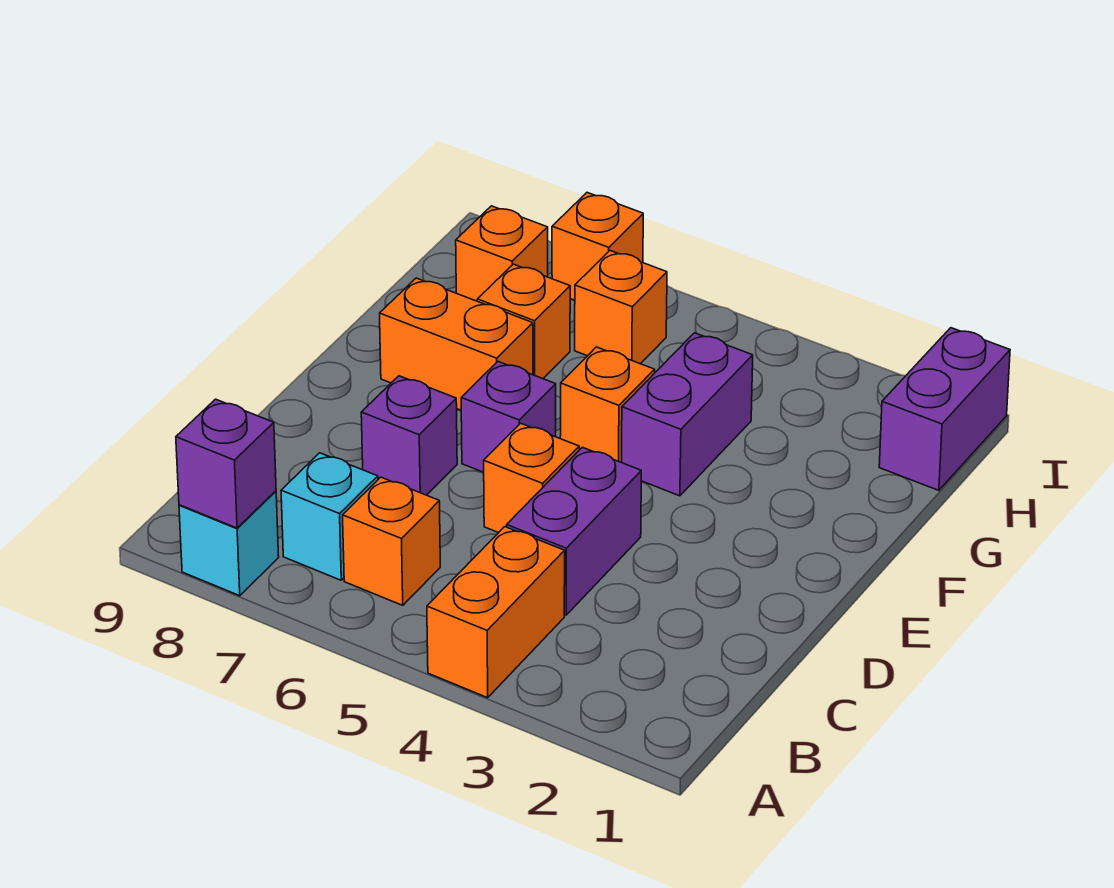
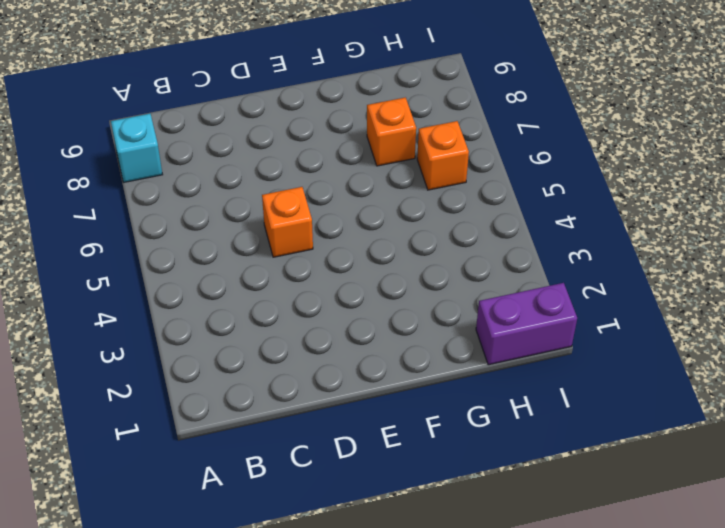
none -> orange 1x2 brick [427,527,565,698]
none -> orange 1x1 brick [343,477,440,605]
none -> cyan 1x1 brick [281,453,378,580]

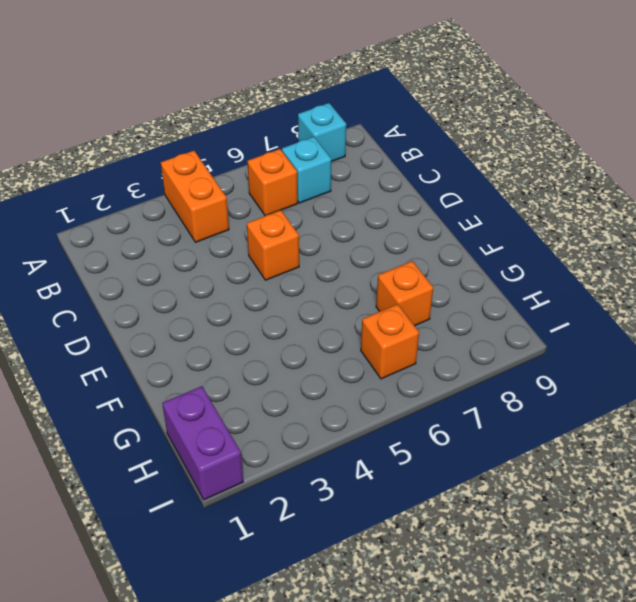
none -> purple 1x2 brick [507,447,641,615]
none -> purple 1x1 brick [361,376,457,495]
none -> purple 1x1 brick [461,362,556,472]

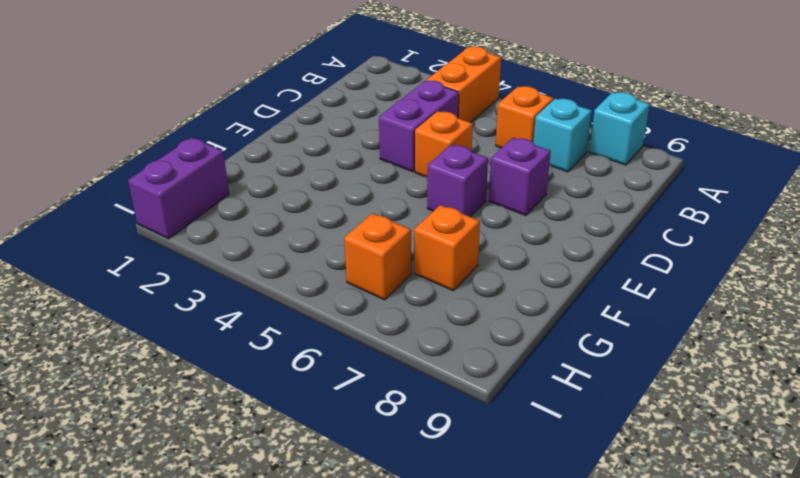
none -> purple 1x2 brick [622,333,753,496]
none -> orange 1x1 brick [560,347,655,462]
none -> orange 1x2 brick [380,278,533,410]

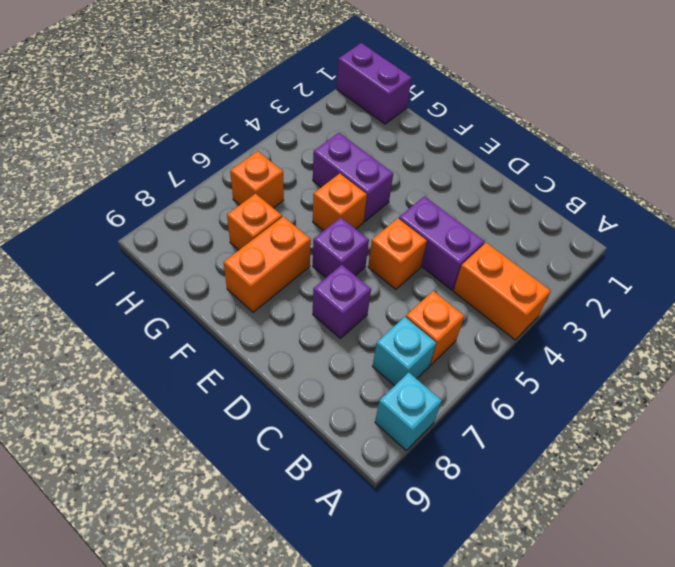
none -> orange 1x1 brick [456,206,548,301]
none -> orange 1x1 brick [552,193,643,300]
none -> purple 1x1 brick [176,399,276,528]

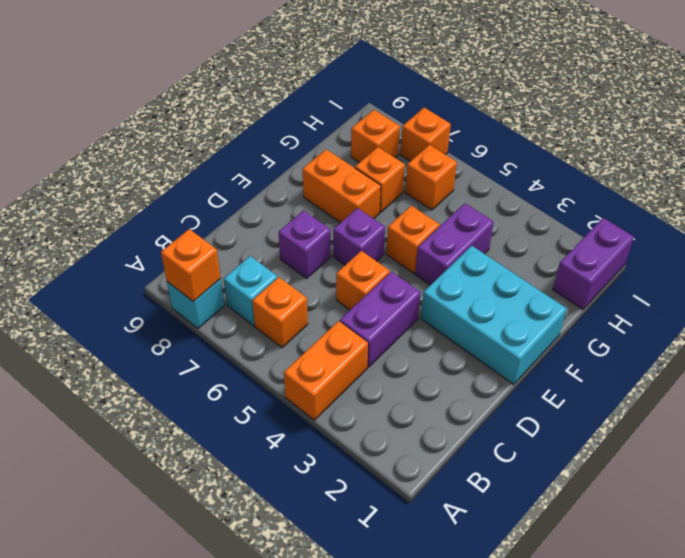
orange 1x1 brick [161,229,221,302] -> purple 1x1 brick [176,399,276,528]
cyan 2x3 brick [421,246,567,384] -> none

